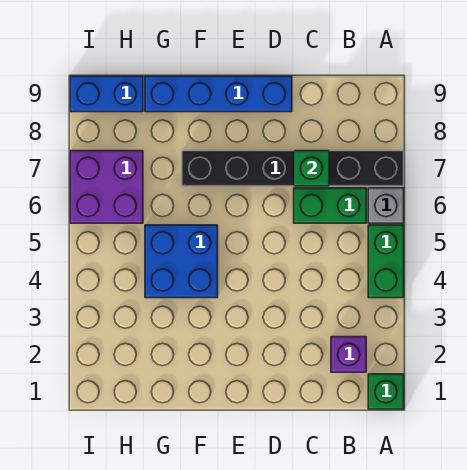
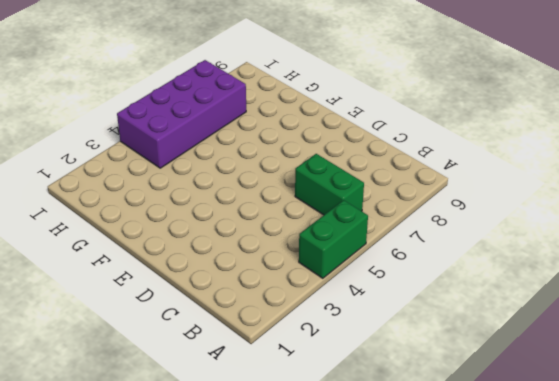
purple 2x4 brick [117,60,246,168] -> purple 2x2 brick [70,151,143,223]
none -> green 1x1 brick [368,374,404,409]
none -> grey 1x1 brick [368,188,404,223]

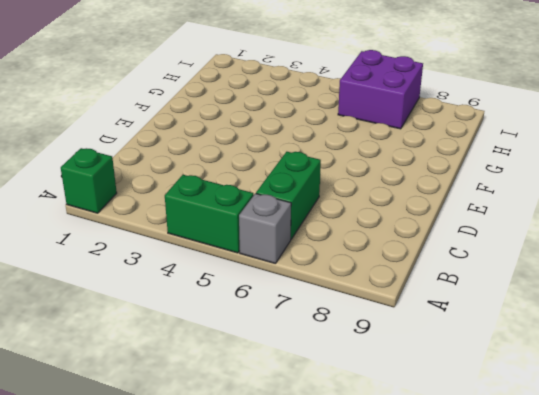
none -> black 1x6 brick [182,151,404,186]
none -> purple 1x1 brick [331,337,366,372]

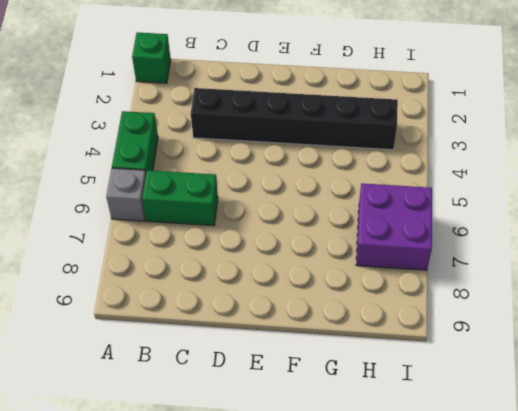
black 1x6 brick [191,88,398,150] -> black 1x6 brick moved to [182,151,404,186]
none -> purple 1x1 brick [331,337,366,372]
none -> blue 1x4 brick [145,76,292,112]

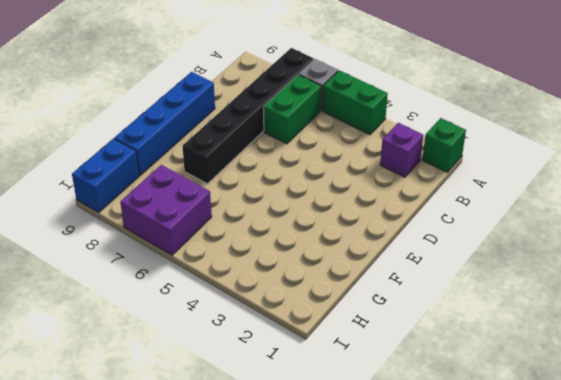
none -> blue 2x2 brick [145,225,218,298]
none -> green 1x1 brick [294,151,329,186]

